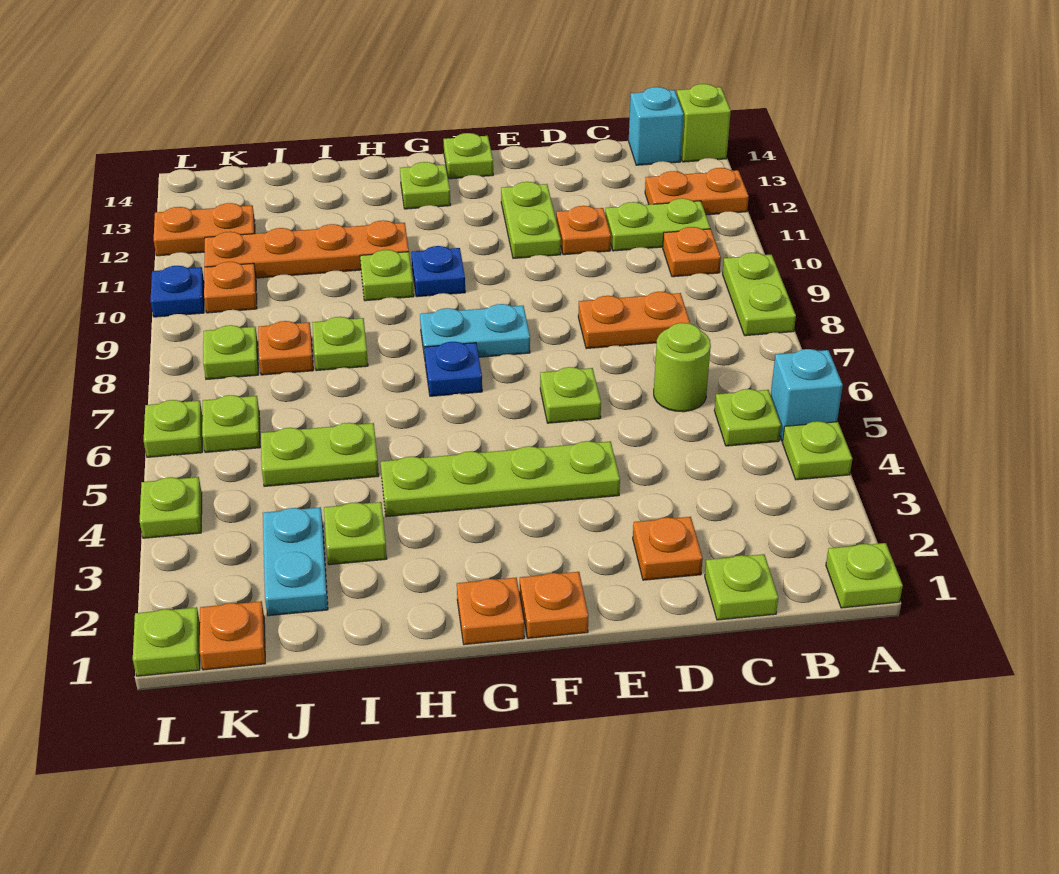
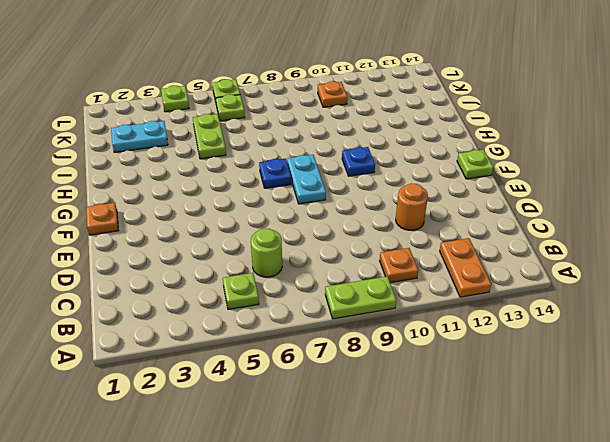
orange 1x1 round brick [396,183,428,230] -> orange 1x1 plate [556,206,611,255]
none -> lime 1x1 plate [826,543,903,608]
none -> lime 1x1 plate [782,421,852,480]
none -> cyan 1x1 brick [771,349,843,441]
none -> lime 1x1 brick [677,84,731,162]

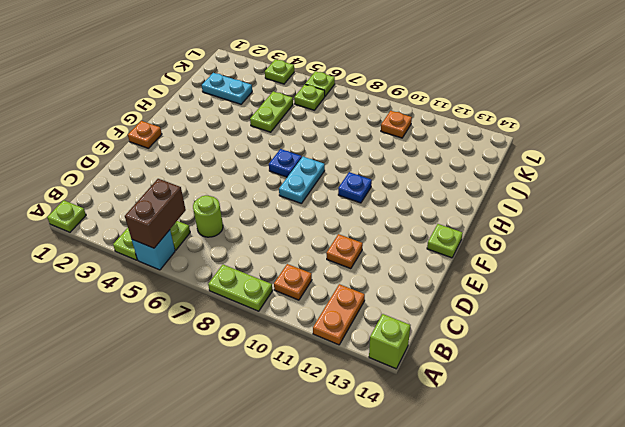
brown 1x2 brick [125,179,186,248] -> none
none -> lime 1x2 plate [605,198,710,251]
none -> cyan 1x1 brick [629,87,684,165]
none -> lime 1x1 plate [705,554,778,620]
none -> orange 1x2 plate [578,292,690,349]

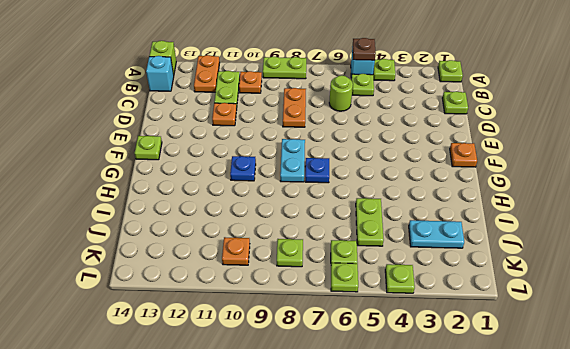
brown 1x1 plate [353,38,376,60] -> none
none -> orange 1x1 plate [633,517,703,580]
none -> lime 1x4 plate [381,441,620,517]
none -> lime 1x1 plate [540,367,601,423]
none -> lime 1x2 plate [501,182,561,258]

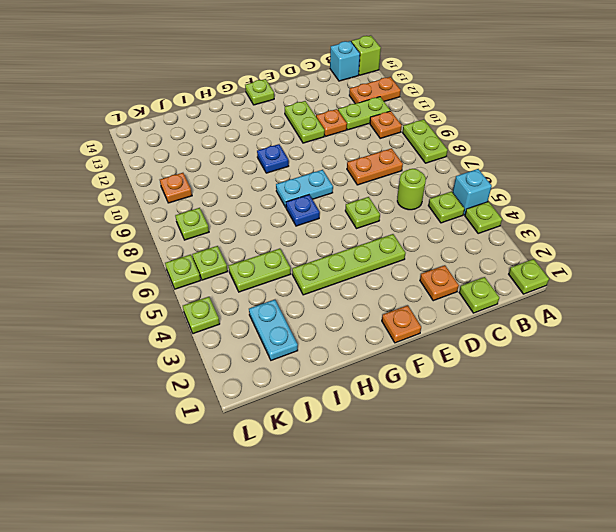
none -> orange 1x1 plate [457,578,524,645]
none -> lime 1x1 plate [400,162,450,209]
none -> lime 1x1 plate [360,250,414,301]
none -> orange 1x4 plate [204,220,409,278]

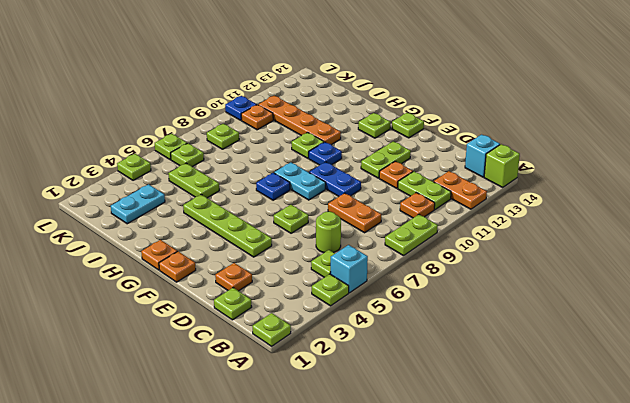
blue 1x2 plate [309,162,361,196] -> none
none -> lime 1x1 plate [324,502,387,565]
none -> lime 1x1 plate [312,317,368,371]
none -> orange 1x1 plate [258,321,313,375]
none -> orange 1x1 plate [200,601,265,670]

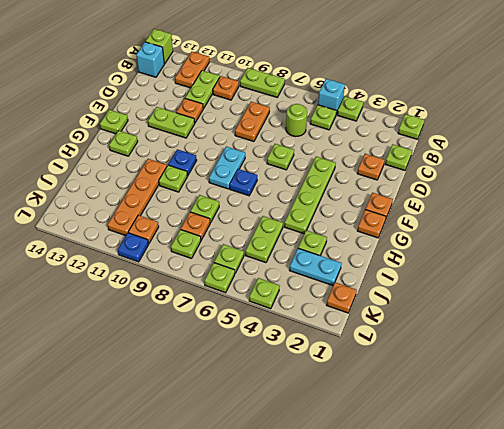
none -> orange 1x2 plate [154,203,255,256]
none -> lime 1x1 plate [133,607,200,676]

